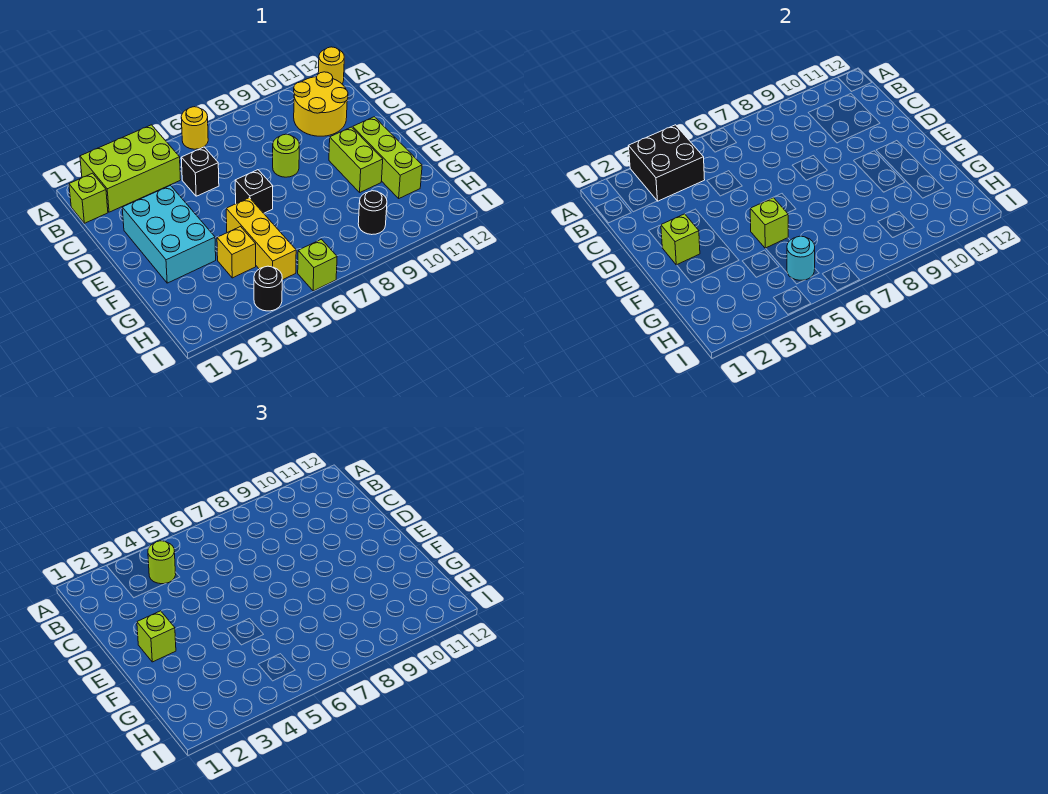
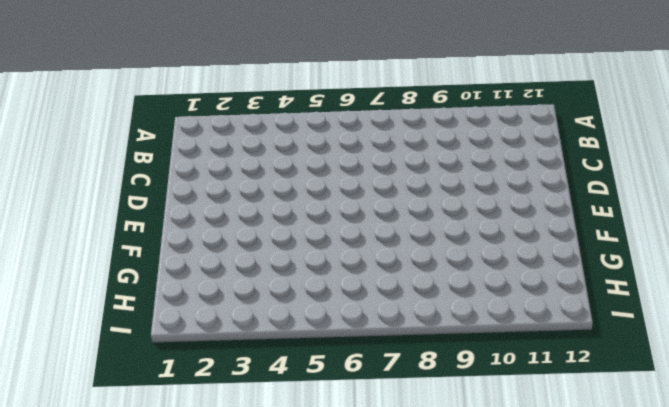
none -> lime 2x3 brick [80,125,181,212]
none -> yellow 1x1 round brick [181,107,208,149]
none -> yellow 1x1 round brick [318,47,344,84]

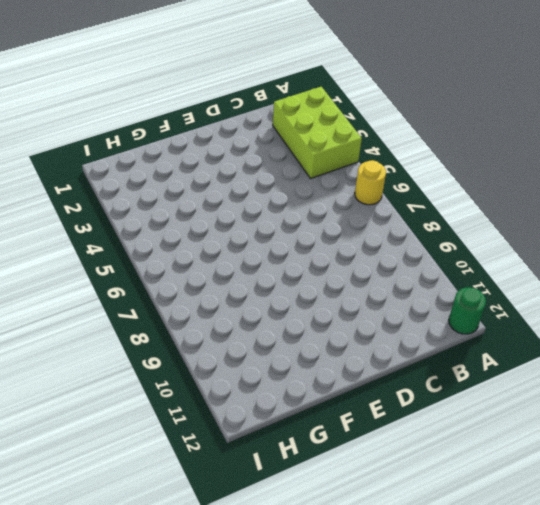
green 1x1 round brick [449,287,486,334] -> yellow 1x1 round brick [318,47,344,84]
none -> lime 1x1 brick [69,173,108,223]
none -> yellow 2x2 round brick [294,72,348,136]
none -> black 1x1 brick [181,147,219,196]

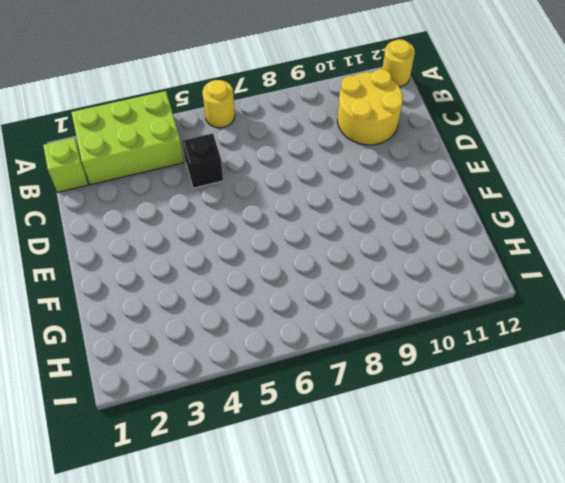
none -> cyan 2x3 brick [122,186,216,283]
none -> lime 1x1 round brick [273,134,299,177]
none -> black 1x1 brick [235,170,273,213]

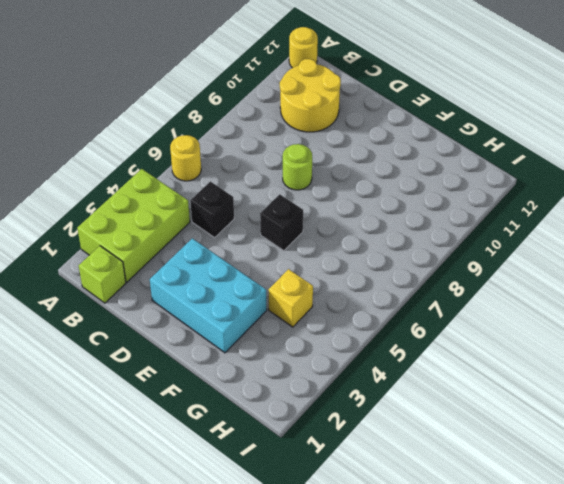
none -> lime 1x2 brick [329,127,383,192]
none -> lime 1x3 brick [353,117,422,198]
none -> yellow 1x3 brick [226,198,296,280]

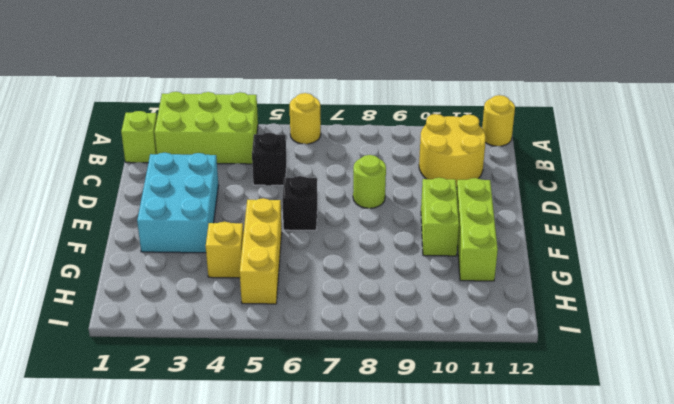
none -> black 1x1 round brick [358,191,387,235]
none -> black 1x1 round brick [254,266,282,311]
none -> lime 1x1 brick [298,239,337,291]

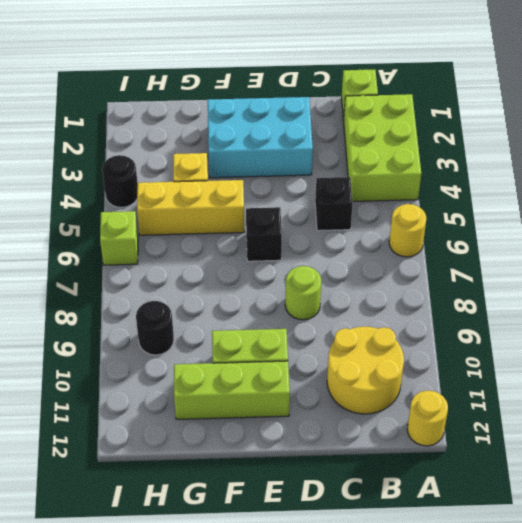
none -> black 2x2 brick [629,125,705,201]
none -> lime 1x1 brick [661,214,700,265]
none -> lime 1x1 brick [750,198,788,248]

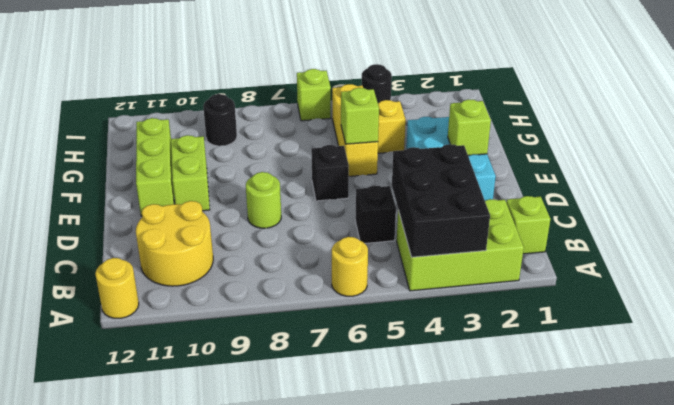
black 2x3 brick [392,144,490,257] -> black 2x2 brick [629,125,705,201]
none -> cyan 1x1 round brick [787,236,815,280]
none -> lime 1x1 round brick [148,541,176,584]
none -> lime 1x1 brick [137,611,176,662]

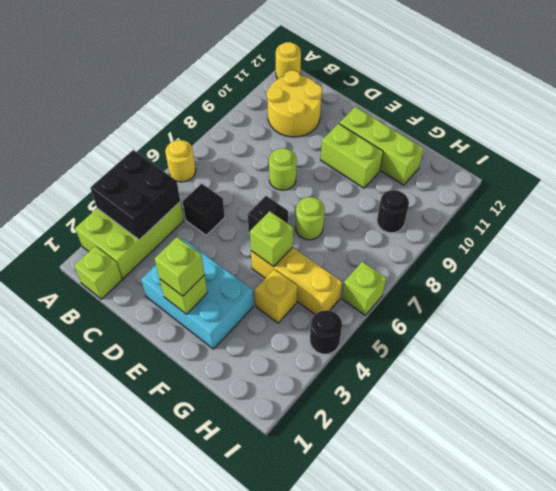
lime 1x1 round brick [295,197,325,240] -> lime 1x1 round brick moved to [148,541,176,584]
none -> cyan 1x1 round brick [787,236,815,280]

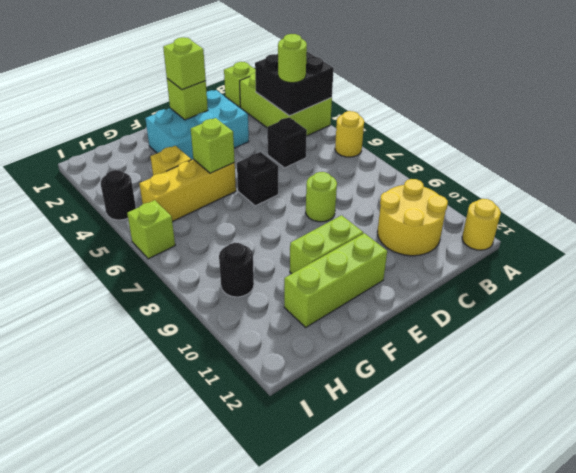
none -> cyan 1x1 round brick [787,236,815,280]

